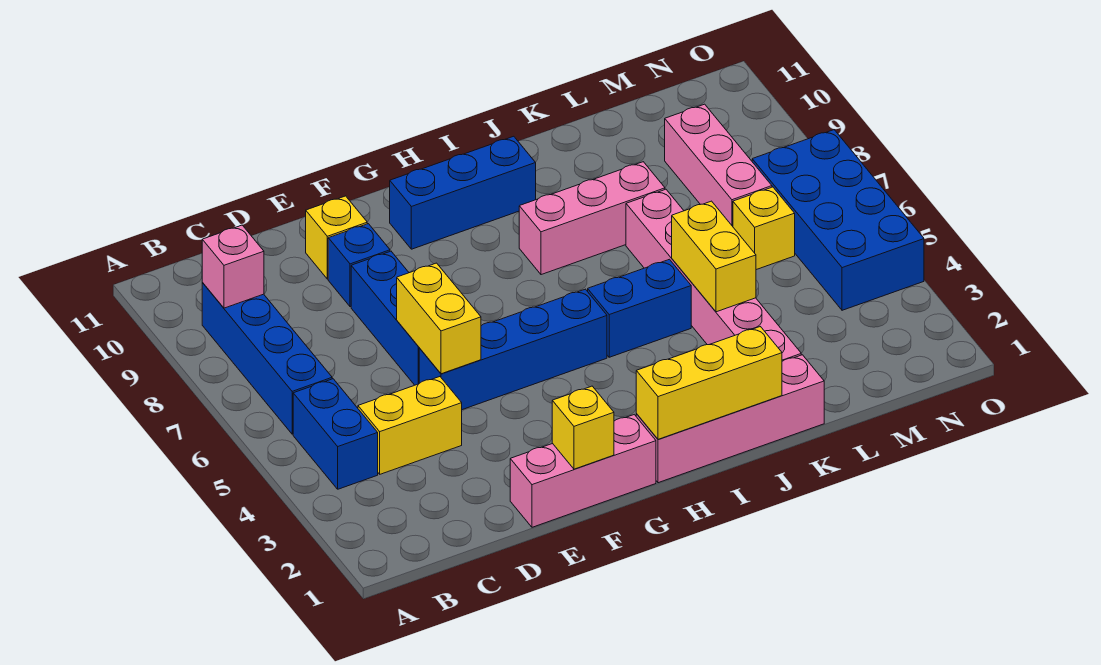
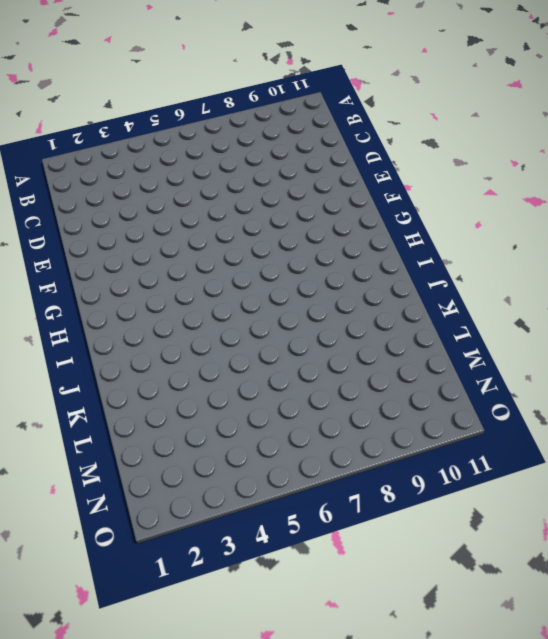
none -> blue 1x2 brick [293,379,378,489]
none -> blue 1x4 brick [202,283,332,434]
none -> yellow 1x2 brick [358,377,462,474]

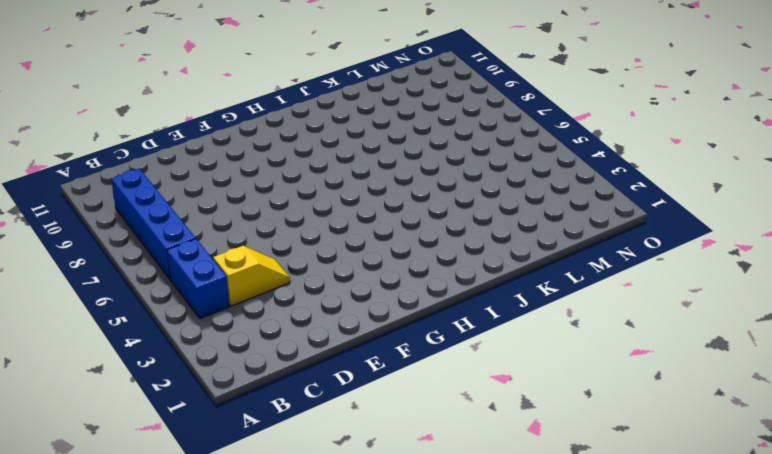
yellow 1x2 slope [213,246,290,306] -> yellow 1x2 brick [358,377,462,474]
none -> pink 1x3 brick [510,415,656,527]
none -> blue 1x4 brick [419,289,607,410]
none -> blue 1x3 brick [351,251,419,385]

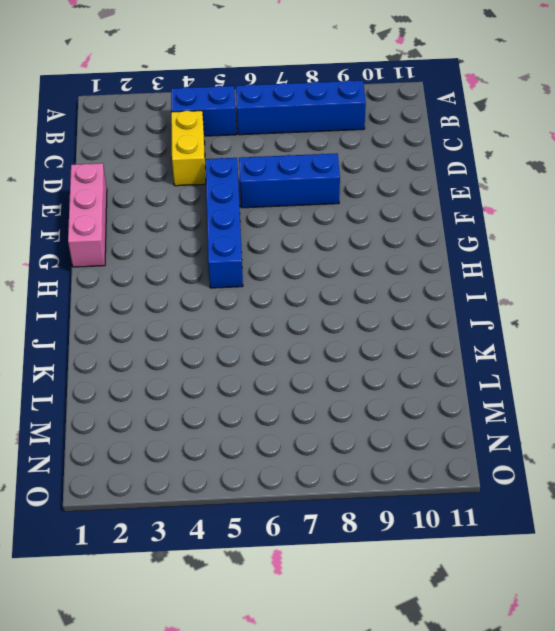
none -> blue 1x1 brick [328,224,390,307]
none -> yellow 1x1 brick [306,196,367,279]
none -> blue 1x3 brick [390,136,536,249]

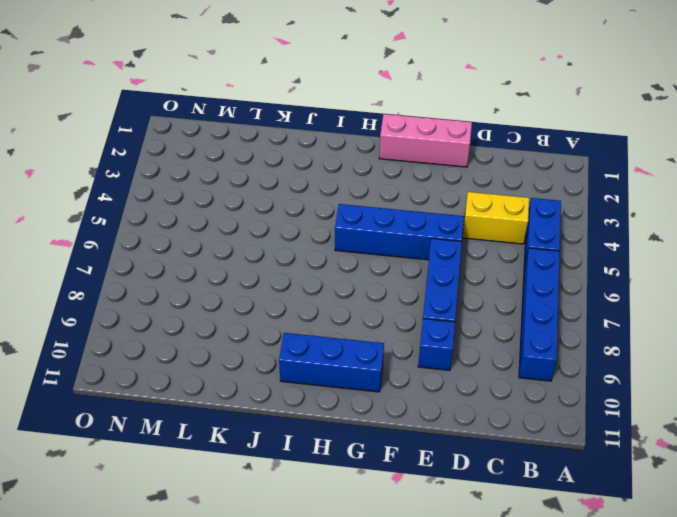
none -> yellow 1x1 brick [306,196,367,279]
none -> pink 1x4 brick [636,355,824,483]
none -> blue 1x2 brick [588,259,691,357]

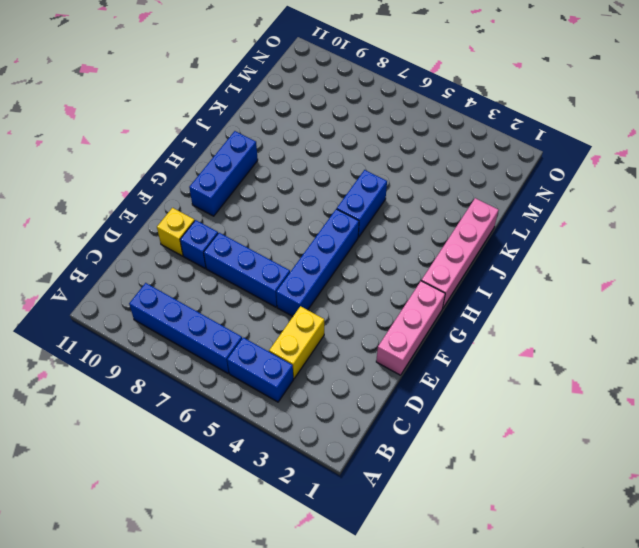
none -> pink 1x3 brick [519,162,665,275]
none -> pink 1x6 brick [626,189,801,361]
none -> yellow 1x1 brick [733,187,795,270]

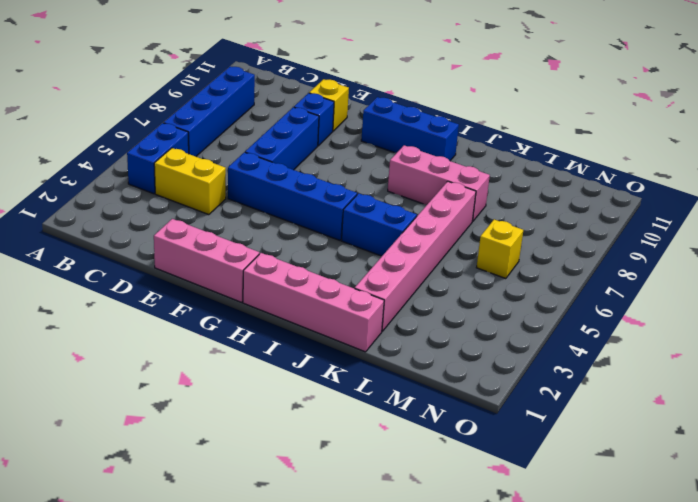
none -> pink 1x3 brick [665,104,772,226]
none -> blue 2x4 brick [752,130,924,310]
none -> pink 1x1 brick [202,225,264,308]

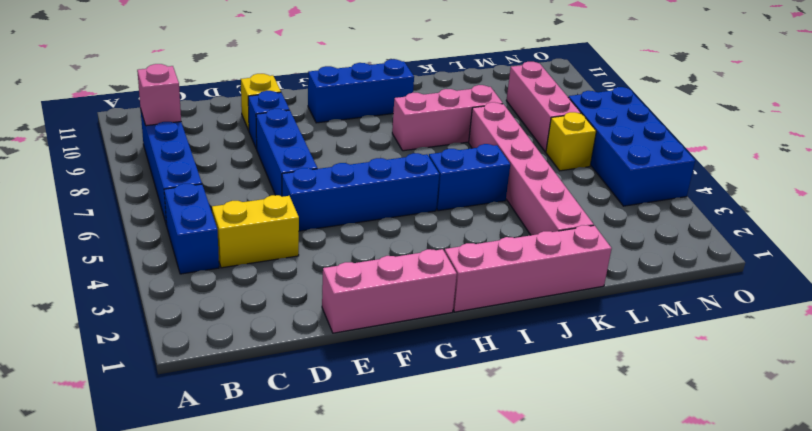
none -> yellow 1x2 brick [397,263,481,374]
none -> yellow 1x1 brick [552,386,614,469]
none -> yellow 1x3 brick [636,327,782,439]

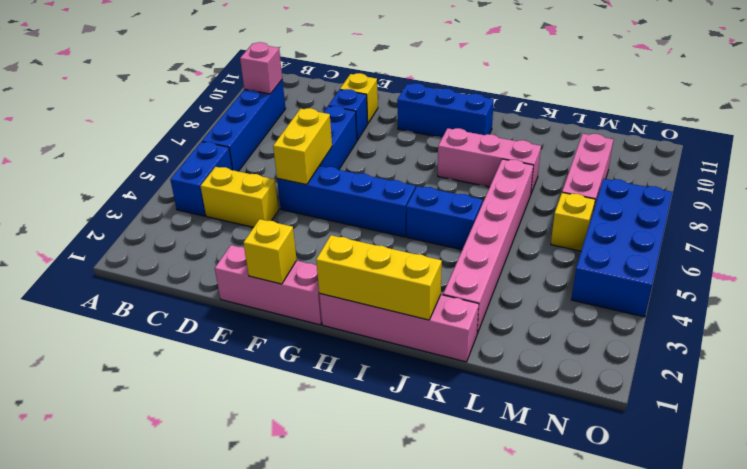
none -> yellow 1x2 brick [672,201,756,312]

